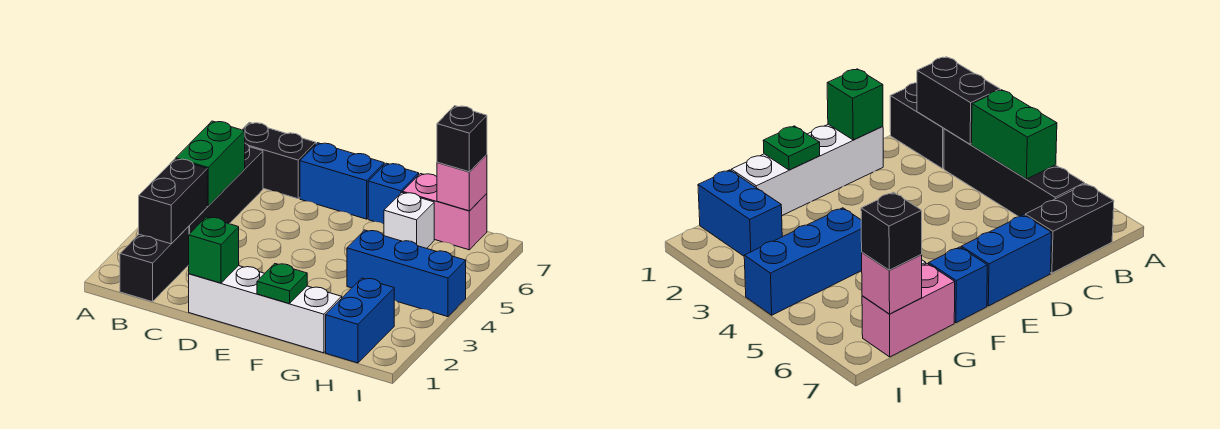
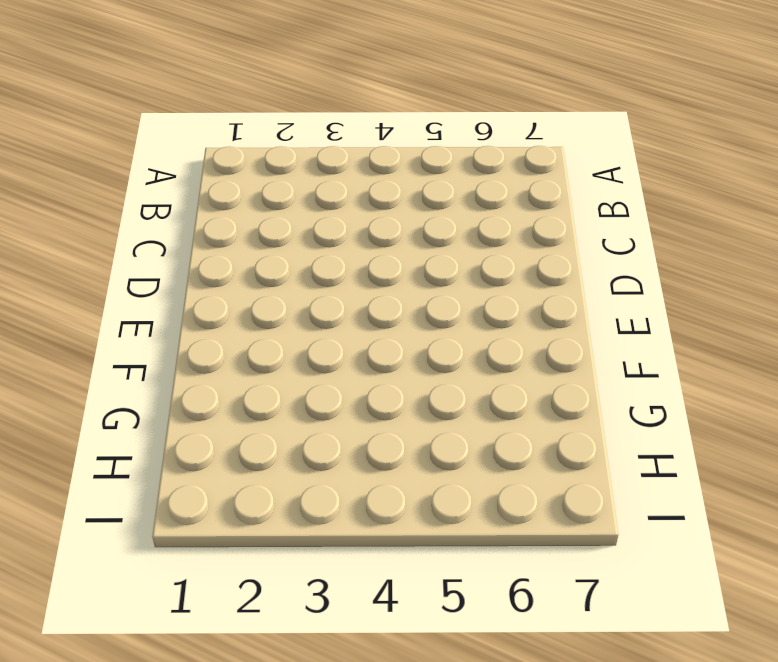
none -> black 1x2 brick [120,226,189,302]
none -> black 1x4 brick [189,143,263,234]
none -> black 1x2 brick [242,122,316,199]

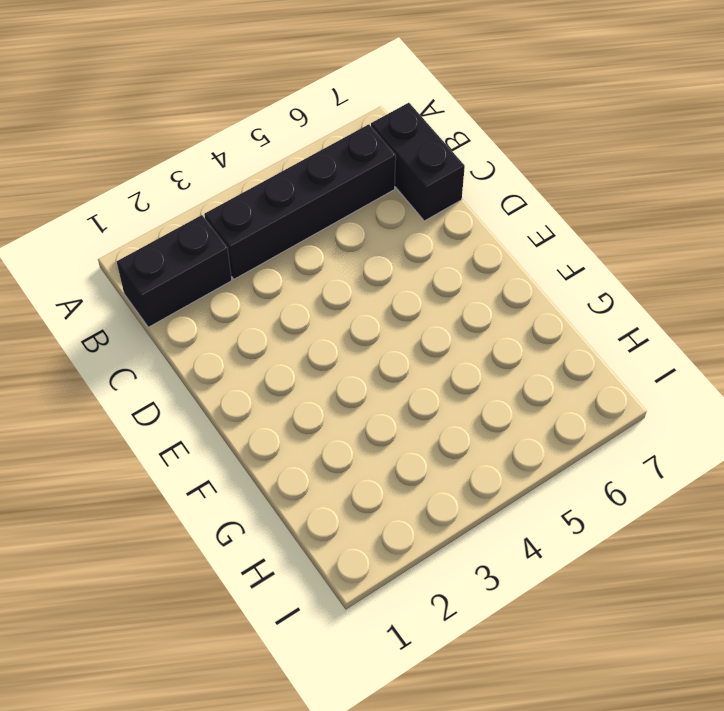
none -> white 1x4 brick [189,266,342,353]
none -> blue 1x2 brick [300,143,384,219]
none -> blue 1x1 brick [368,163,419,224]

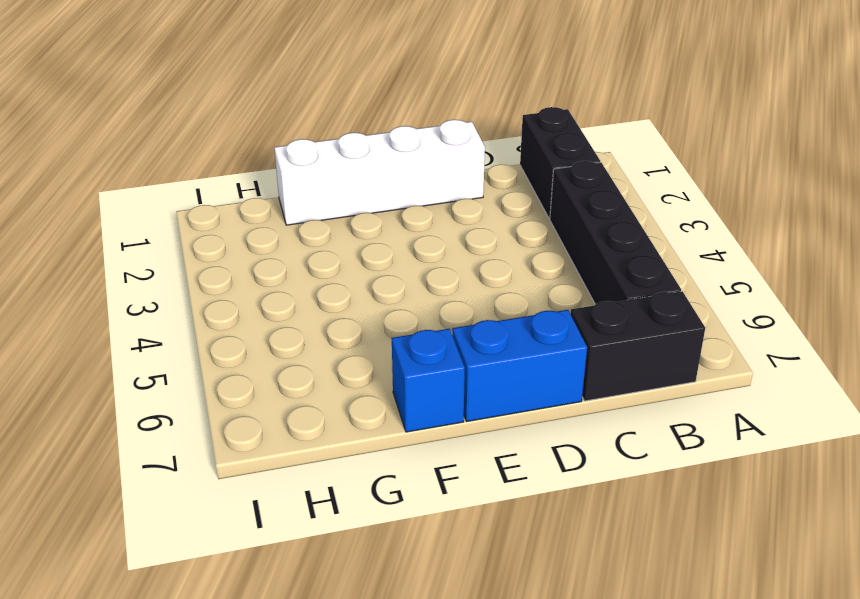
none -> blue 1x3 brick [347,230,466,317]
none -> white 1x1 brick [384,192,434,248]
none -> pink 1x2 brick [403,174,487,250]

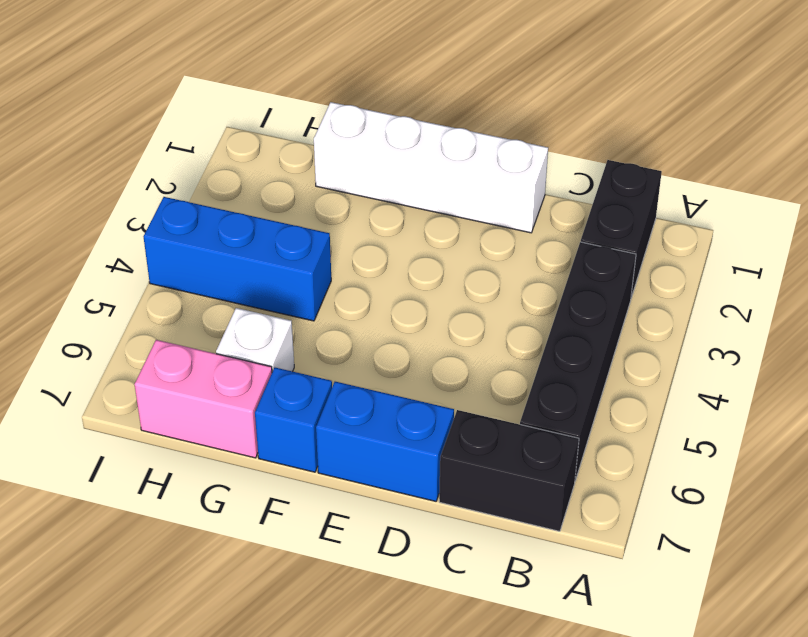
none -> blue 1x2 brick [326,278,394,363]
none -> black 1x2 brick [139,159,207,244]
none -> green 1x2 brick [176,121,245,206]

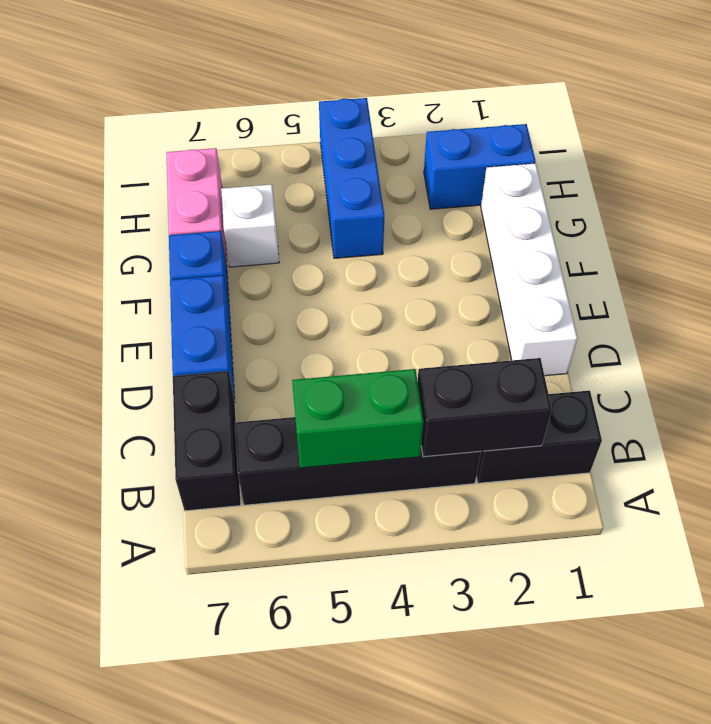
none -> green 1x1 brick [189,217,239,283]
none -> green 1x1 plate [257,264,307,304]
none -> pink 1x1 brick [437,155,487,211]

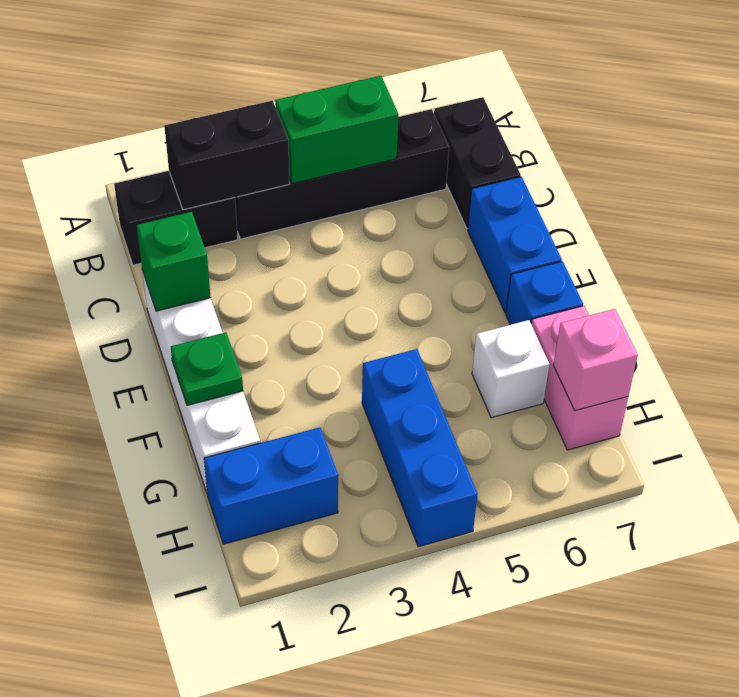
none -> black 1x1 brick [437,106,487,172]

